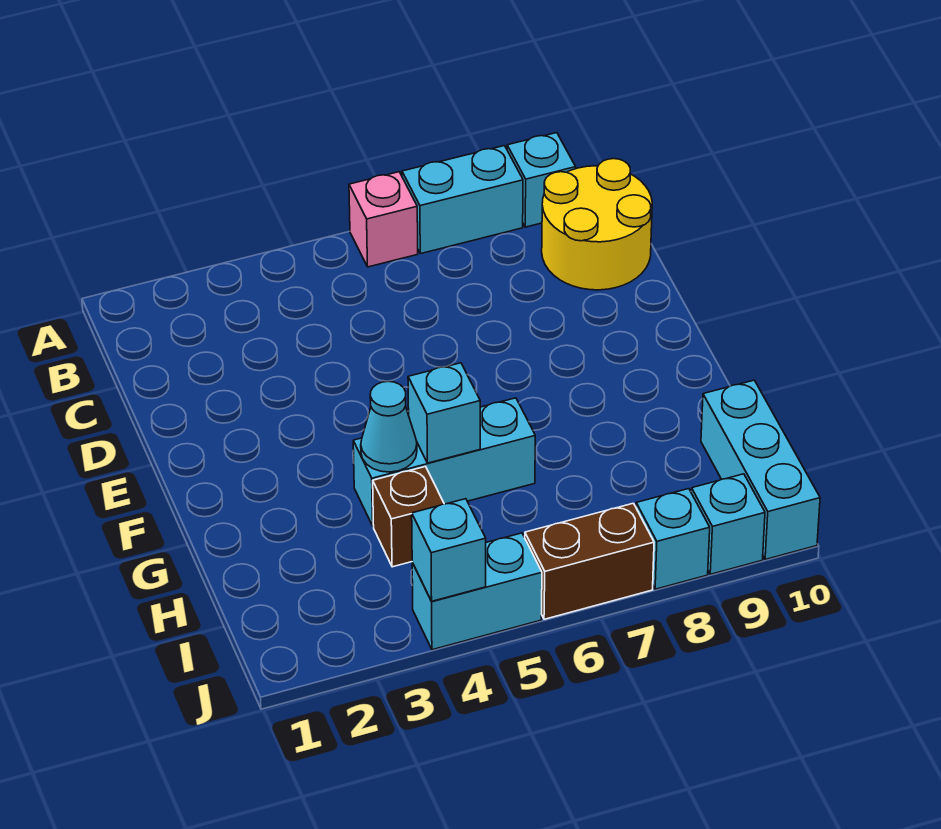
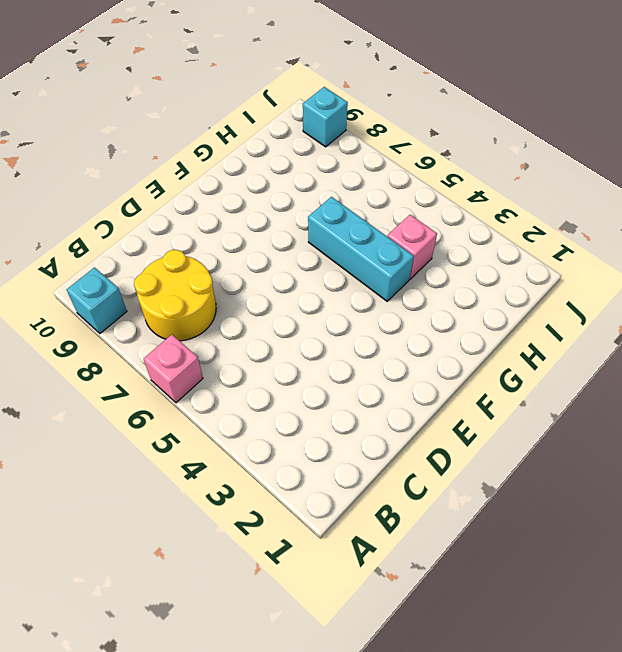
yellow 2x2 round brick [134,250,216,341] -> yellow 2x2 round brick moved to [542,159,652,290]
pink 1x1 brick [387,215,437,279] -> brown 1x1 brick [373,467,444,567]
none -> cyan 1x2 brick [402,146,523,254]
none -> cyan 1x3 brick [701,380,820,560]
none -> cyan 1x2 brick [412,533,542,650]

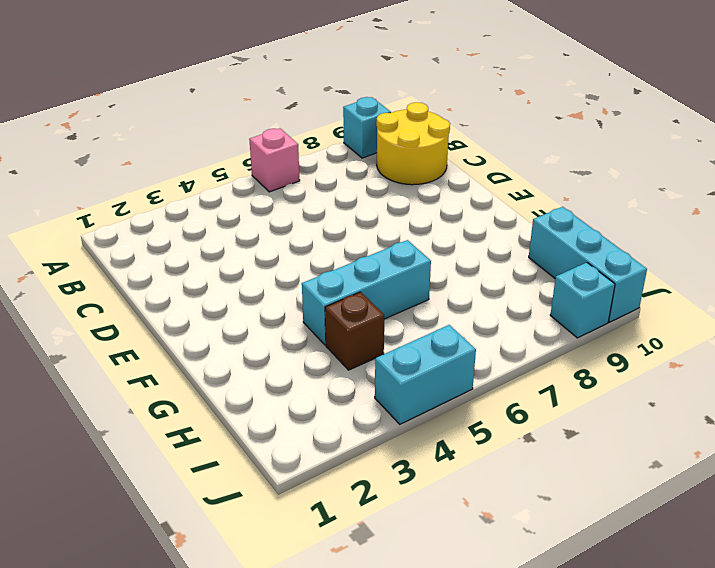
none -> cyan 1x2 brick [402,146,523,254]
none -> brown 1x2 brick [525,503,654,619]
none -> cyan 1x1 brick [636,489,710,589]

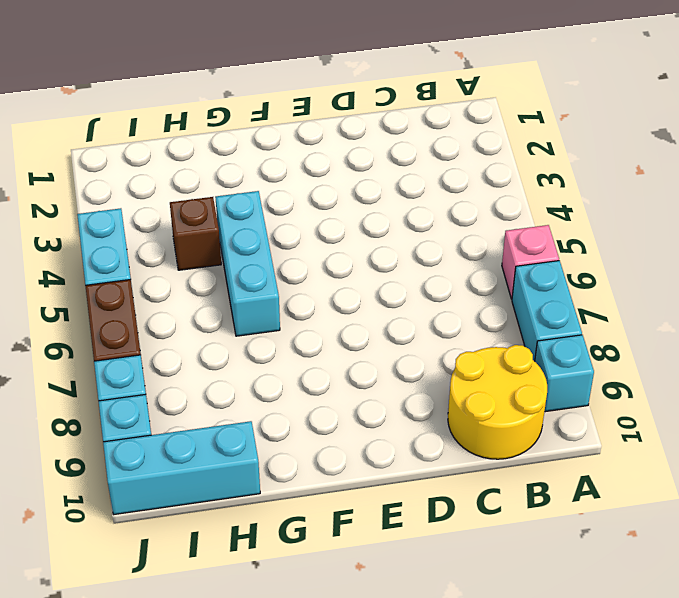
none -> cyan 1x1 cone [361,381,417,472]
none -> cyan 1x1 brick [408,363,480,463]
none -> cyan 1x1 brick [412,499,486,601]

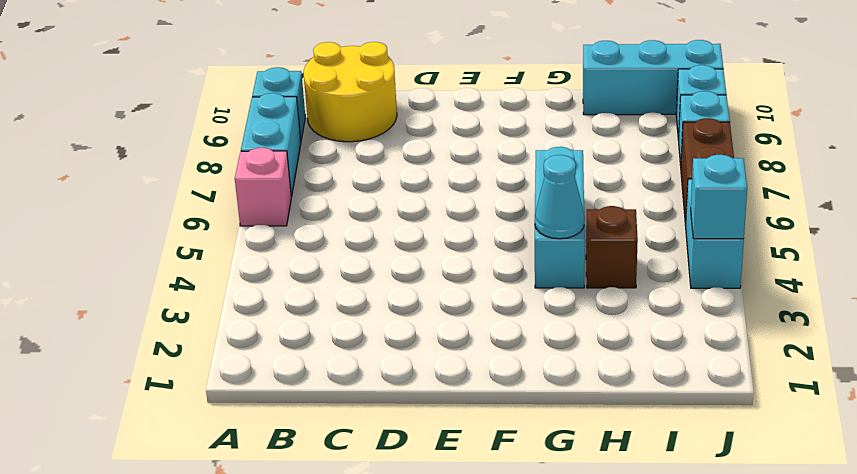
none -> cyan 1x1 brick [408,363,480,463]

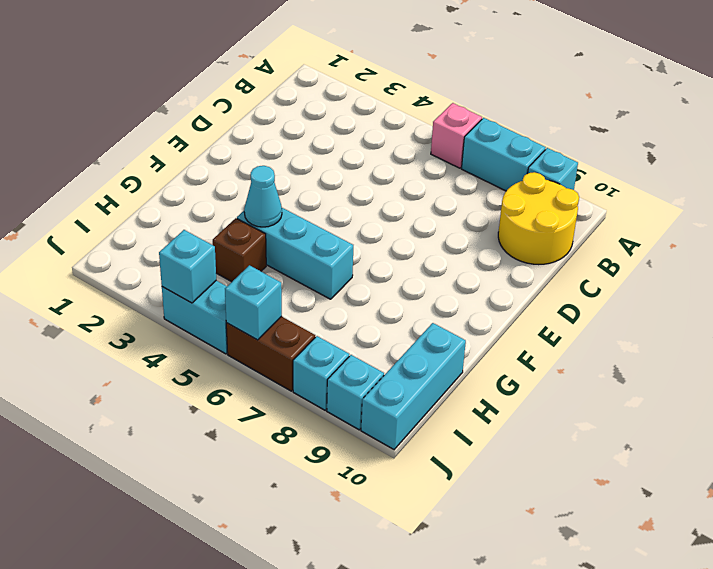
cyan 1x1 brick [225,265,282,340] -> cyan 1x1 brick moved to [408,363,480,463]

